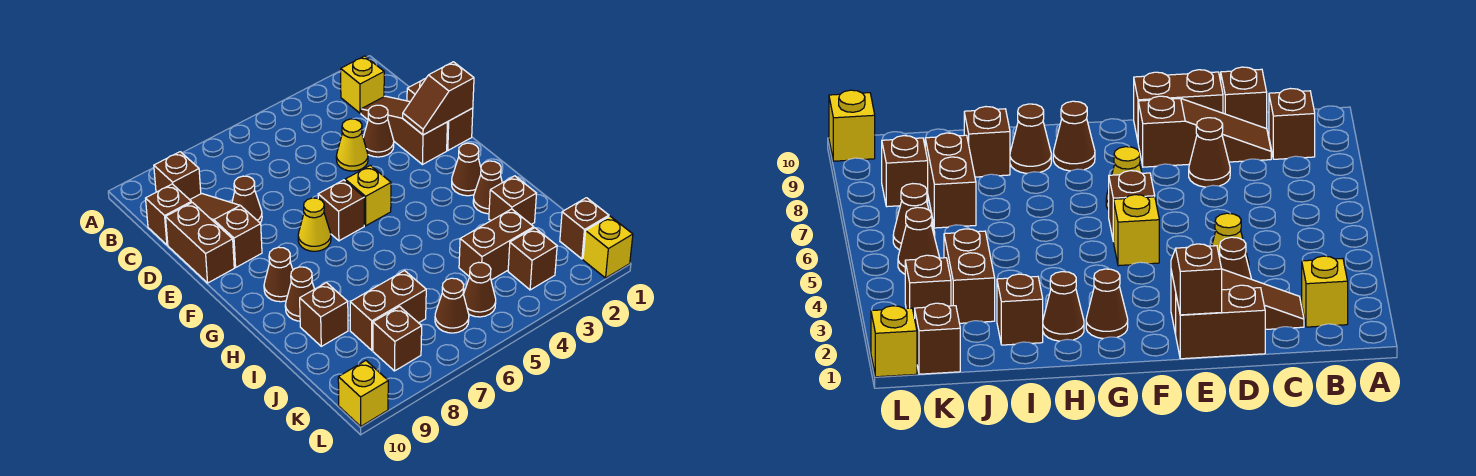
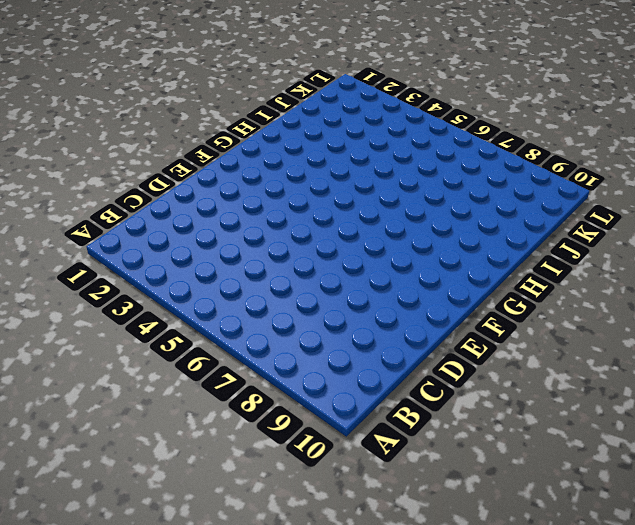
none -> yellow 1x1 brick [341,56,384,113]
none -> brown 1x1 brick [154,152,201,200]
none -> brown 1x3 slope [361,96,447,165]

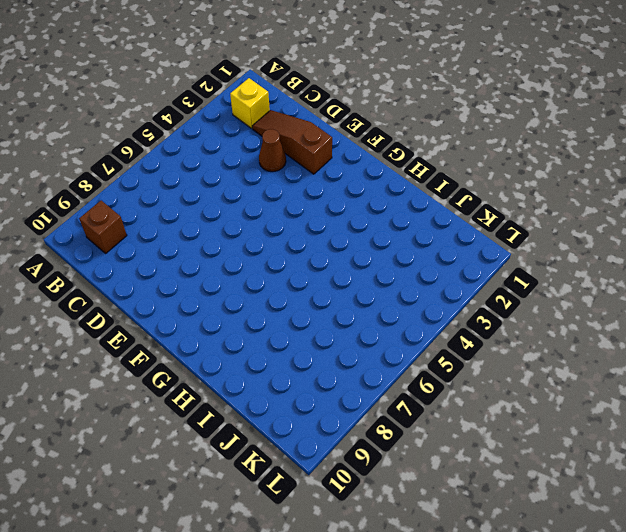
none -> brown 1x3 slope [190,194,262,267]
none -> brown 1x1 brick [146,184,192,245]
none -> brown 1x2 brick [407,79,473,150]

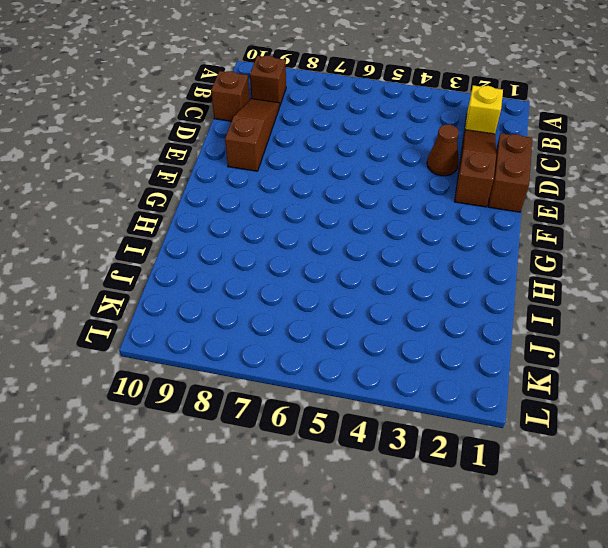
none -> yellow 1x1 cone [336,119,368,171]
none -> brown 1x1 cone [232,176,262,223]
none -> brown 1x2 brick [166,202,234,283]

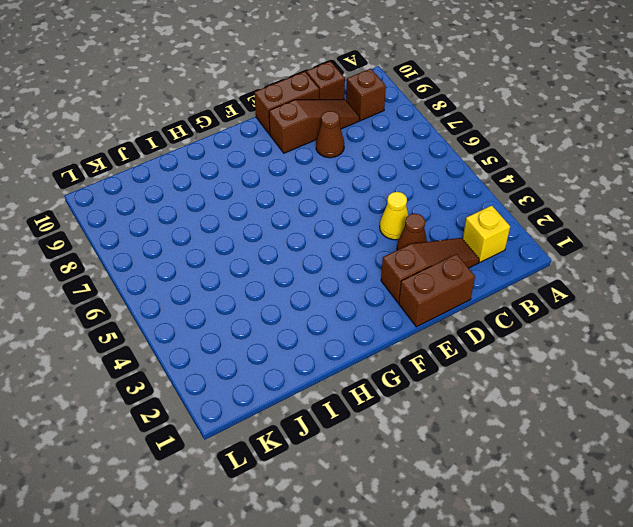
none -> yellow 1x1 brick [345,165,391,226]
none -> brown 1x1 brick [318,180,364,241]
none -> yellow 1x1 cone [298,198,331,251]

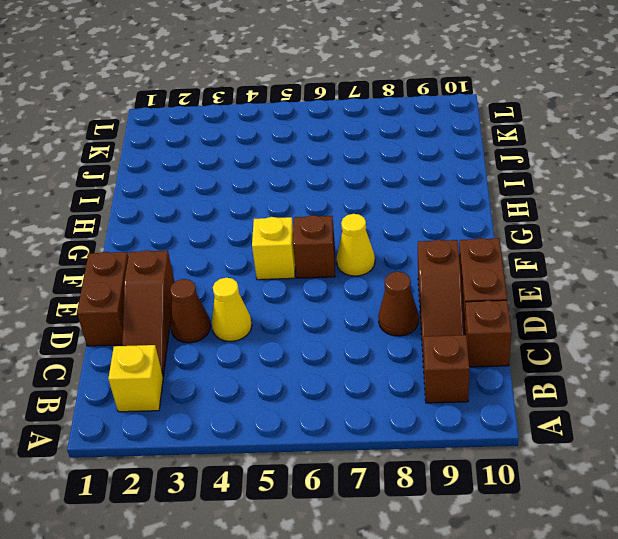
none -> brown 1x1 cone [452,143,481,196]
none -> brown 1x1 cone [264,247,293,302]
none -> brown 1x1 cone [473,161,502,214]

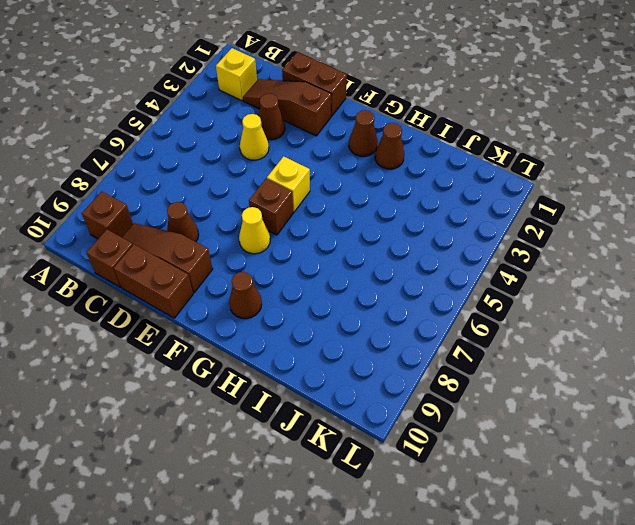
none -> brown 1x1 cone [285,267,314,321]
none -> brown 1x1 brick [489,176,537,224]
none -> brown 1x1 brick [300,283,348,346]

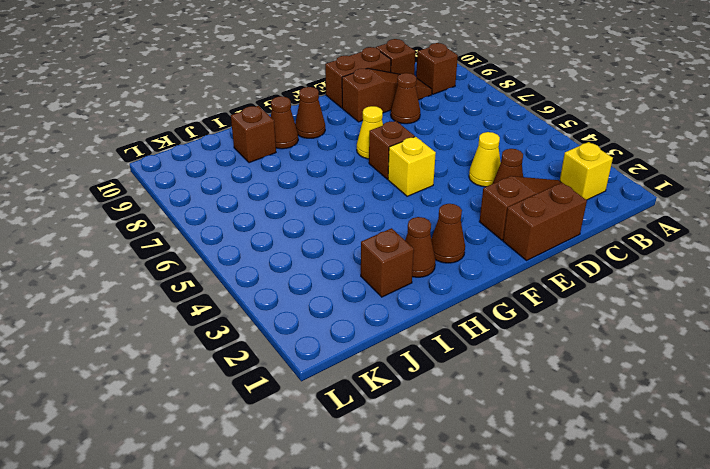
none -> brown 1x2 brick [459,209,534,280]
none -> brown 1x2 brick [350,271,426,350]
none -> brown 1x1 brick [560,198,609,259]

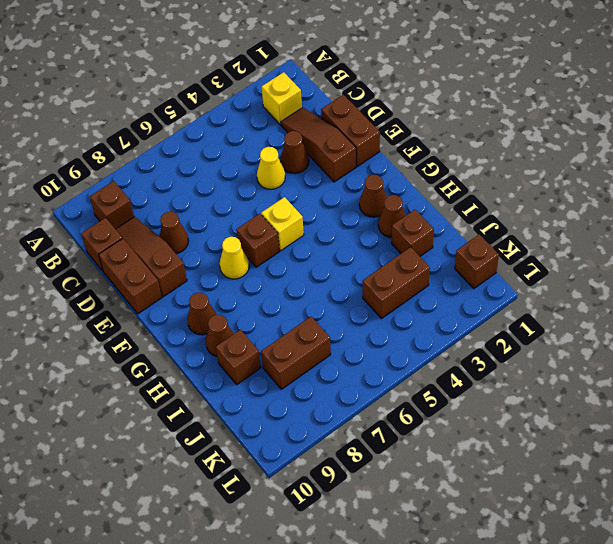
none -> brown 1x1 brick [508,228,557,290]
none -> brown 1x1 cone [463,262,496,317]
none -> brown 1x1 cone [435,278,469,333]

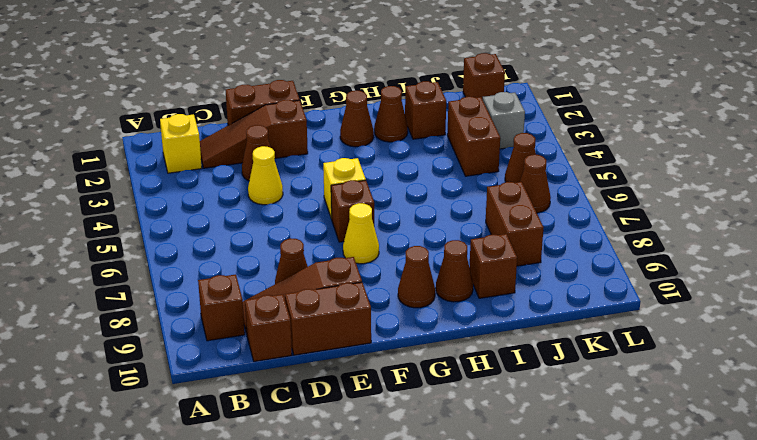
grey 1x1 brick [483,92,525,149] -> brown 1x1 brick [508,228,557,290]
none -> brown 1x1 brick [373,307,422,371]
none -> yellow 1x1 brick [583,216,633,278]
none -> yellow 1x1 brick [338,361,388,426]

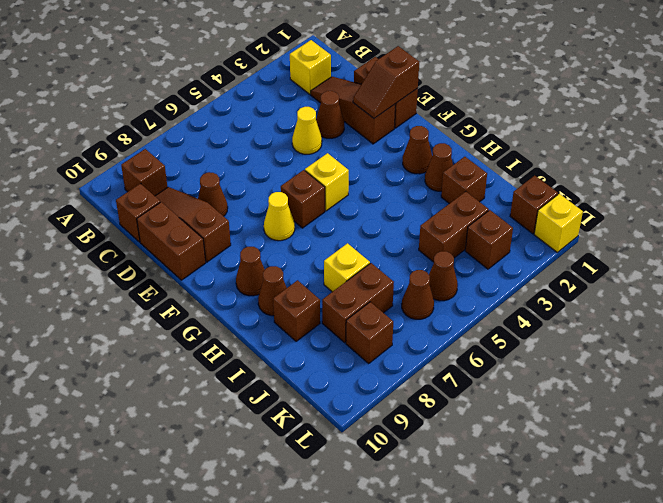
yellow 1x1 brick [324,243,370,292] -> yellow 1x1 brick moved to [338,361,388,426]

